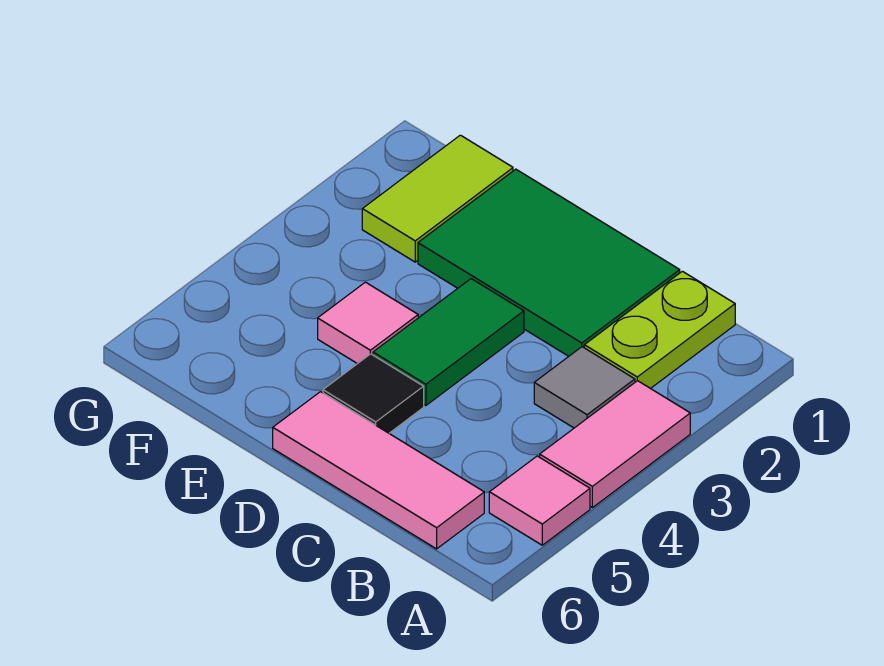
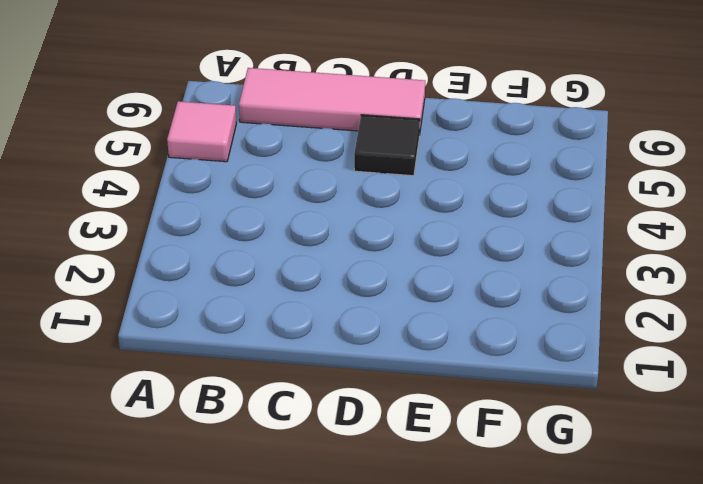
none -> pink 1x2 tile [540,381,690,508]
none -> lime 1x2 plate [584,271,735,389]

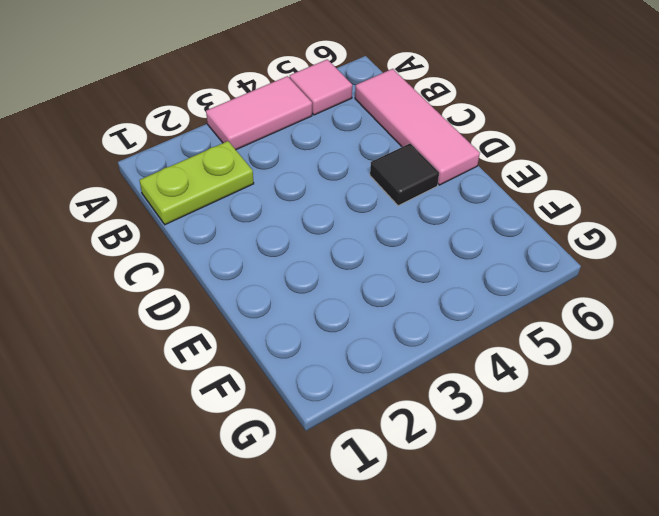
none -> grey 1x1 tile [534,347,635,428]
none -> green 2x3 tile [418,169,680,356]

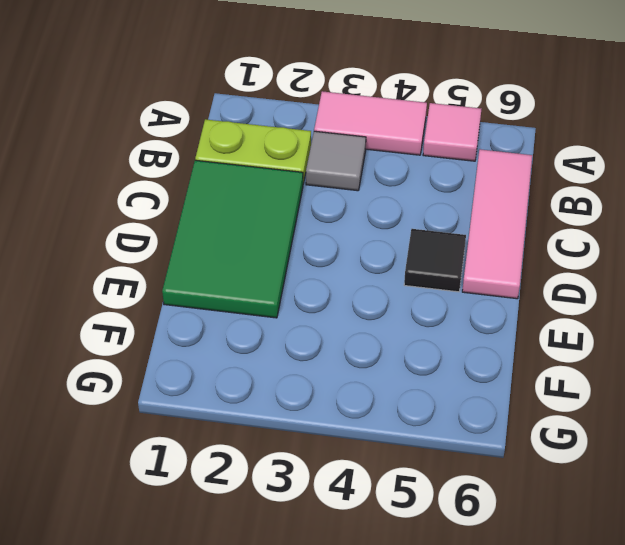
none -> green 1x2 tile [373,279,524,405]
none -> pink 1x1 tile [318,282,418,364]

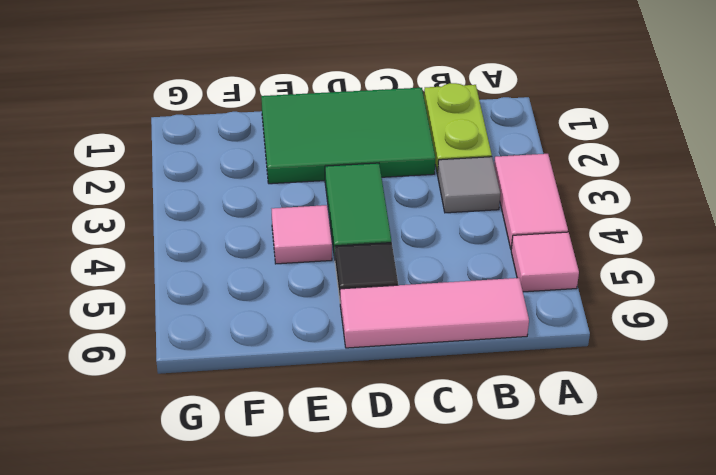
none -> lime 1x2 tile [362,135,513,262]

